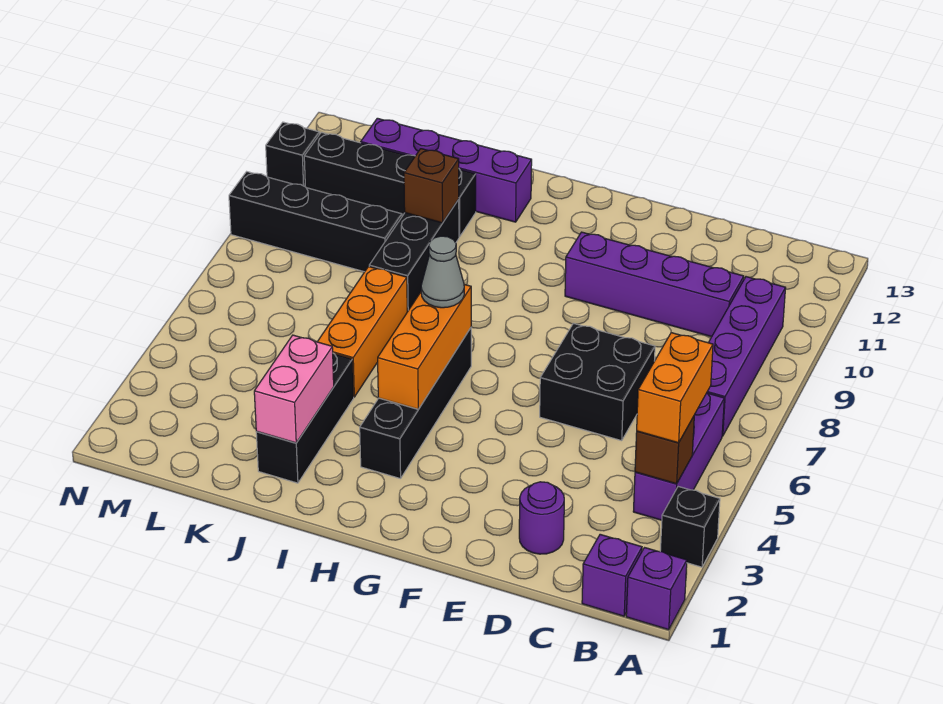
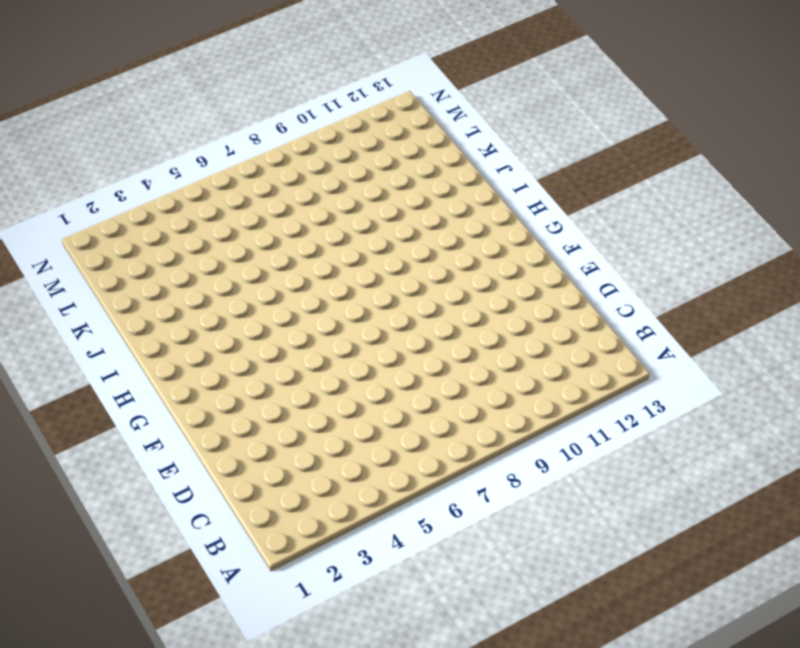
none -> purple 1x1 brick [626,548,687,630]
none -> black 1x1 brick [660,487,720,567]
none -> purple 1x1 brick [582,534,642,616]

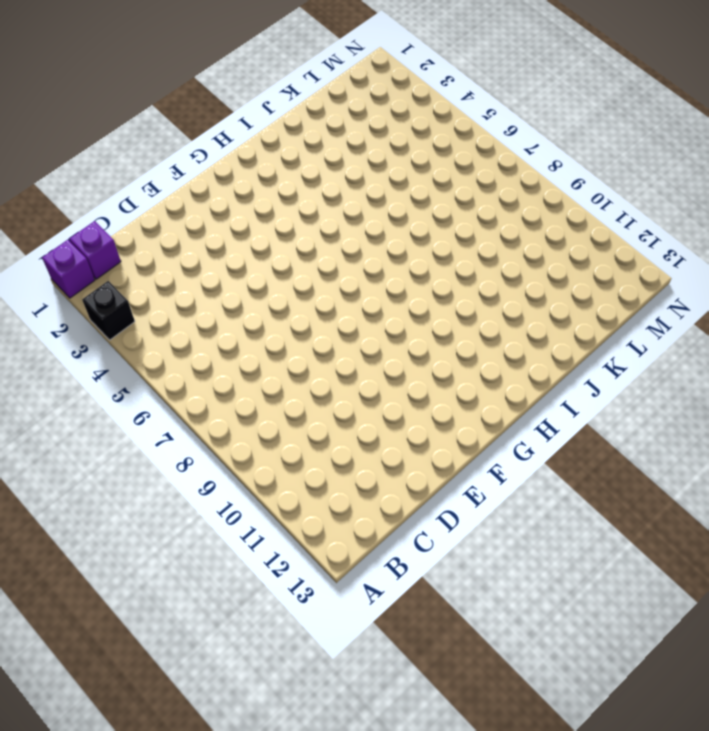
none -> purple 1x3 brick [633,393,724,520]
none -> purple 1x4 brick [707,277,786,436]
none -> purple 1x4 brick [565,232,744,337]

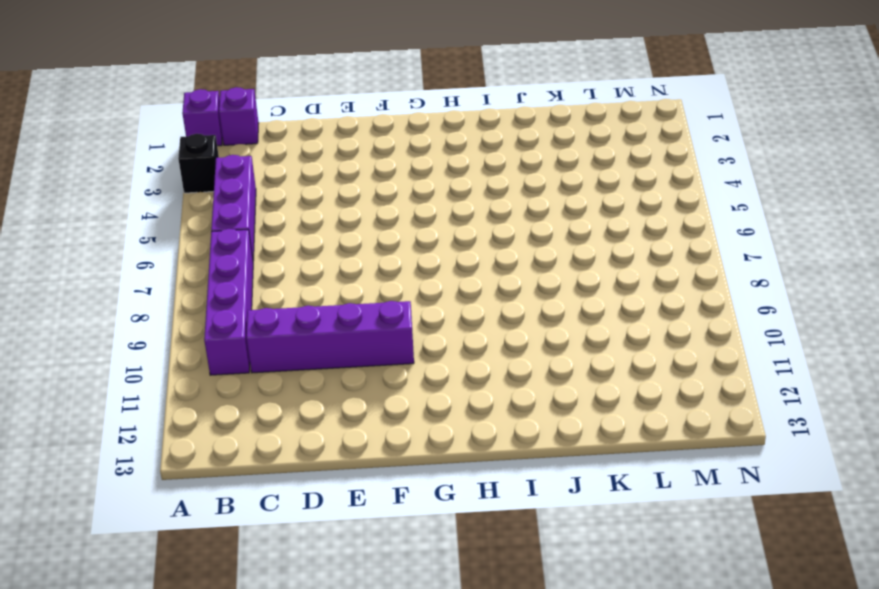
none -> purple 1x1 round brick [519,482,564,554]
none -> black 2x2 brick [540,323,655,441]
none -> black 1x4 brick [360,328,471,479]

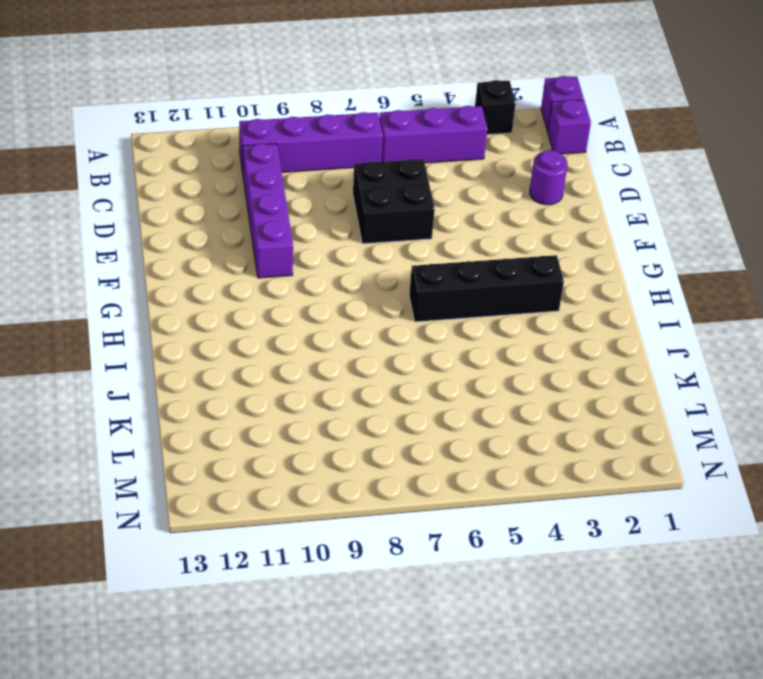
none -> purple 1x4 brick [361,118,532,222]
none -> black 1x3 brick [256,353,354,483]
none -> orange 1x3 brick [317,267,407,397]

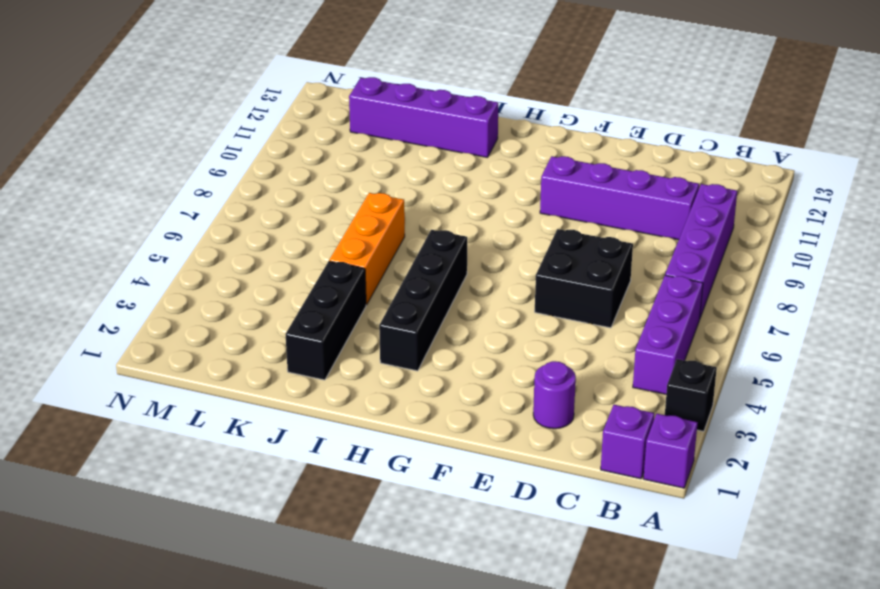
none -> black 1x3 brick [369,200,459,312]
none -> black 1x4 brick [304,132,476,237]
none -> black 1x4 brick [229,172,402,272]

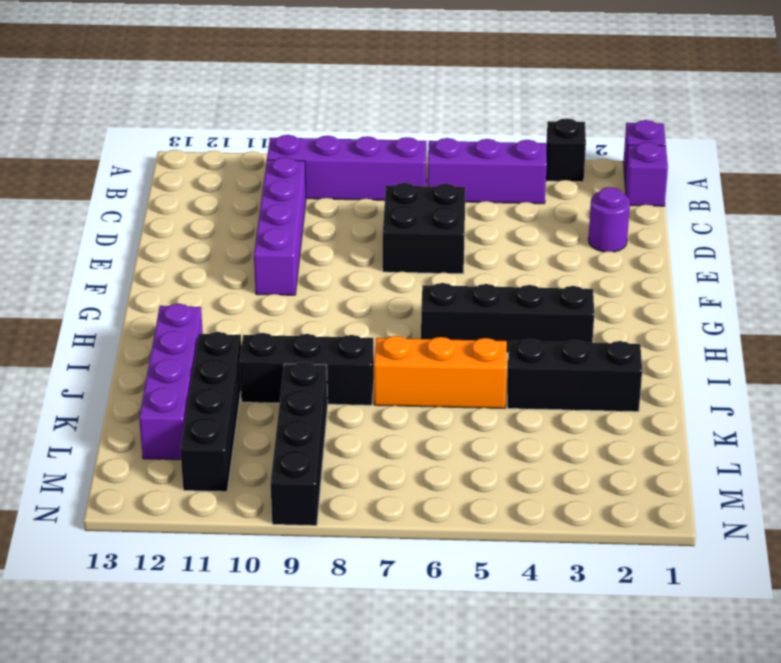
none -> black 1x1 brick [266,122,319,186]
none -> brown 1x1 brick [635,416,694,484]
none -> orange 1x3 brick [378,284,471,409]

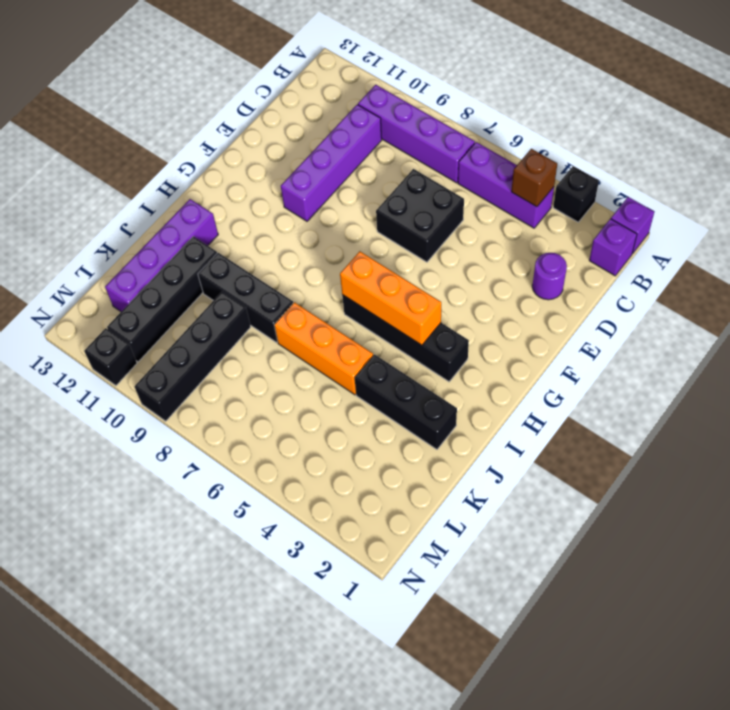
none -> pink 1x2 brick [254,335,334,443]
none -> brown 1x1 brick [404,149,459,223]
none -> orange 1x2 brick [637,333,713,443]

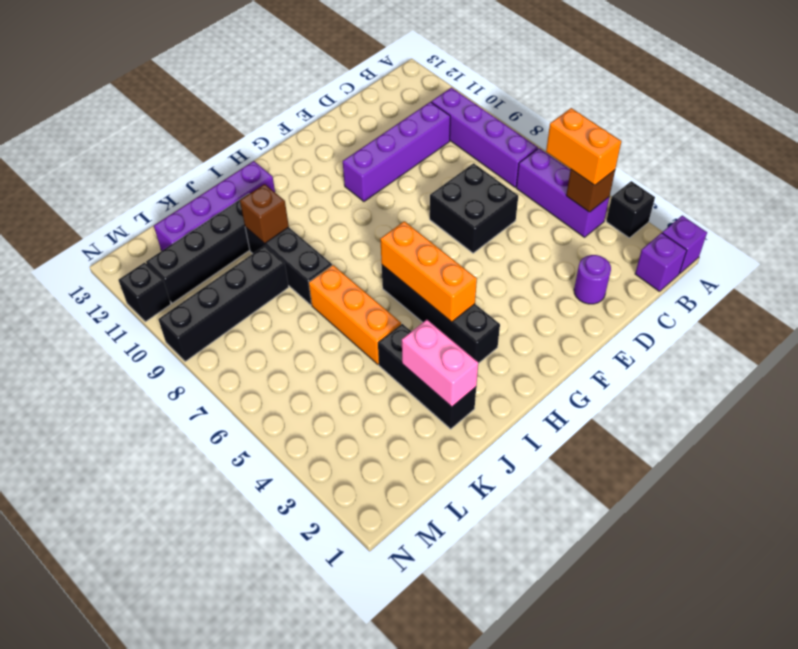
none -> grey 1x1 cone [421,236,464,308]

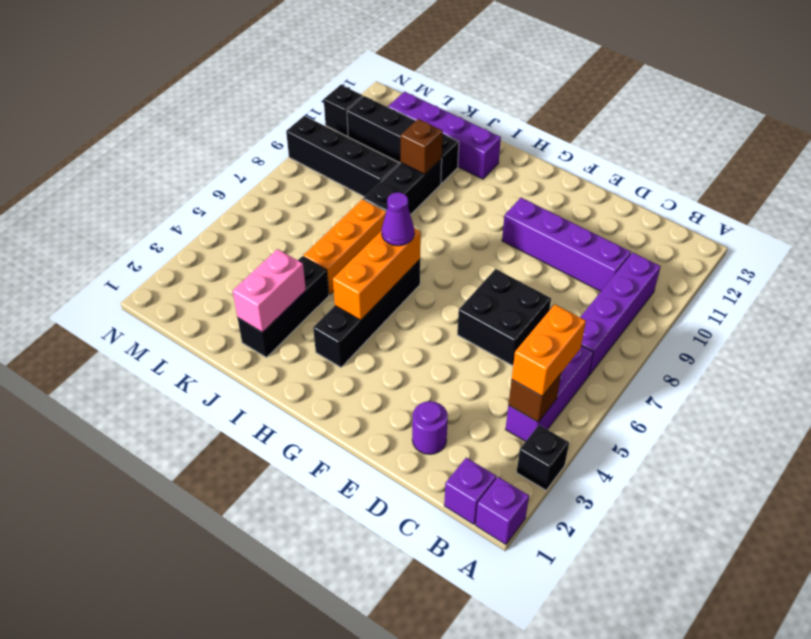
purple 1x1 cone [382,192,414,246] -> grey 1x1 cone [421,236,464,308]

